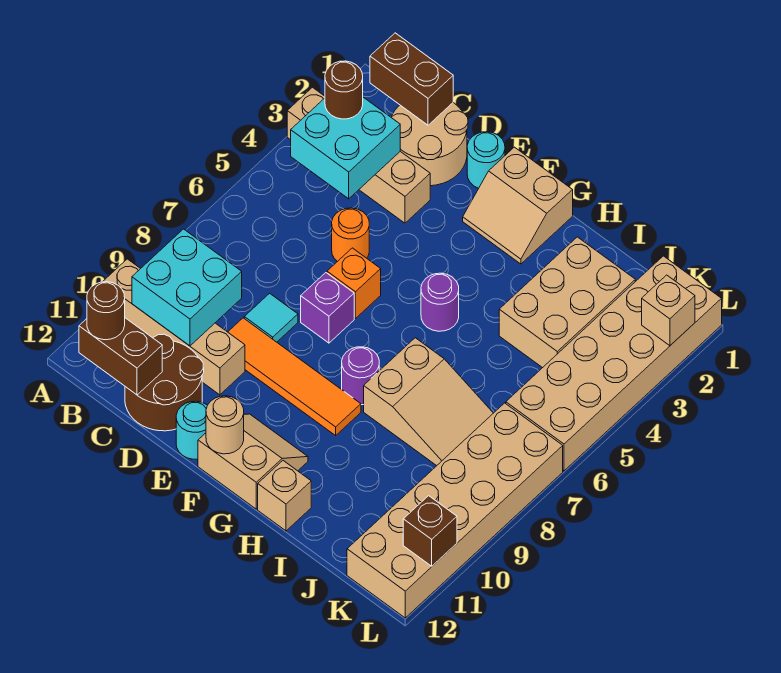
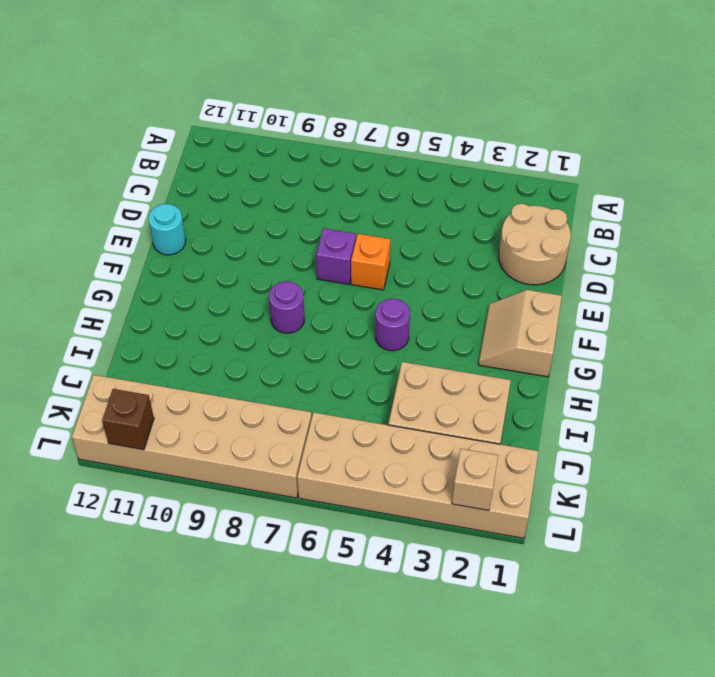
none -> tan 1x4 brick [287,87,430,223]
none -> tan 1x4 brick [103,259,245,395]
none -> brown 2x2 round brick [125,334,204,431]

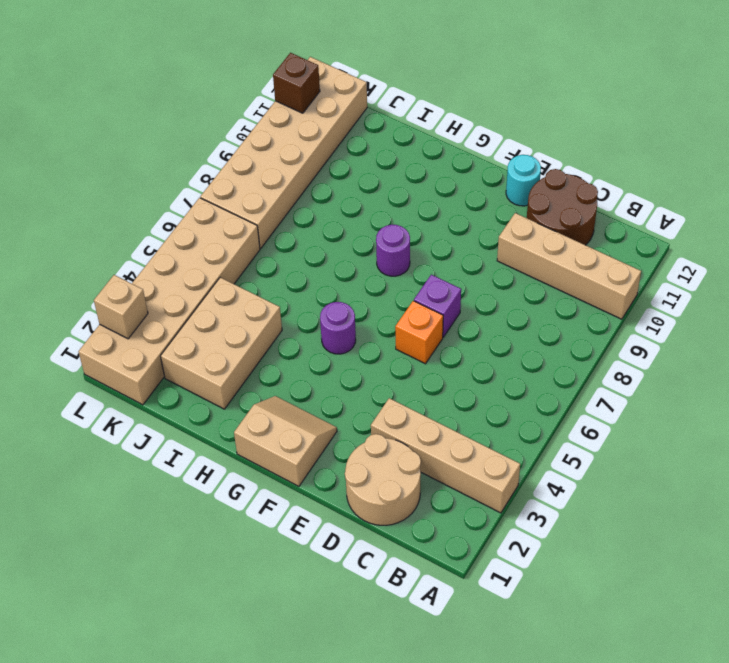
none -> orange 1x1 round brick [332,208,369,262]
none -> cyan 1x1 tile [244,293,298,342]
none -> orange 1x4 tile [228,318,361,435]

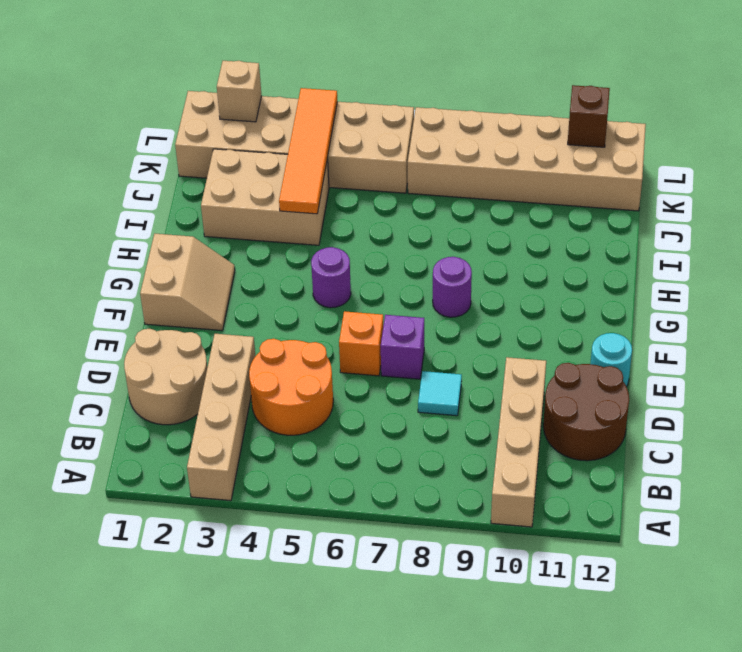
orange 2x2 round brick [249,339,333,435] -> orange 1x1 round brick [332,208,369,262]
orange 1x4 tile [279,88,337,214] -> orange 1x4 tile moved to [228,318,361,435]
none -> cyan 1x1 round brick [467,132,505,188]
none -> tan 2x2 slope [198,414,308,509]
none -> tan 2x3 slope [364,338,493,466]

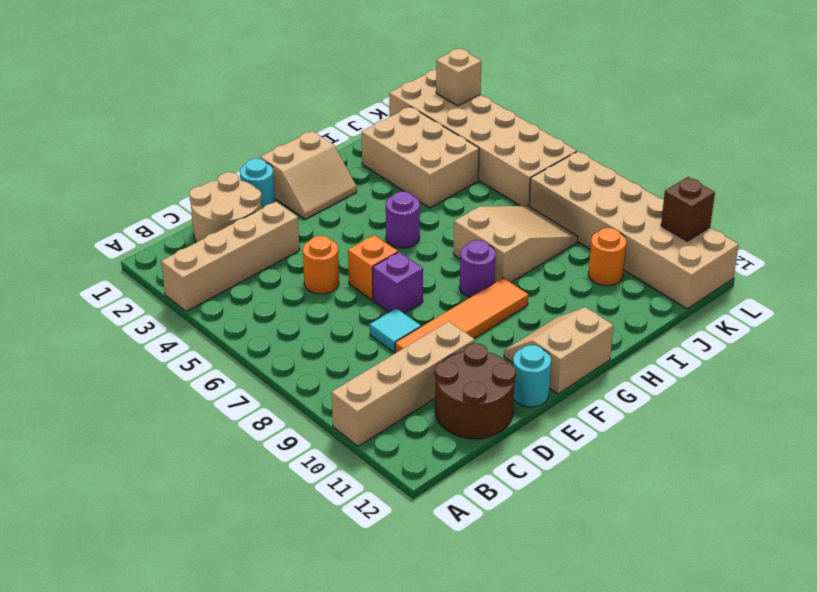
orange 1x1 round brick [589,228,626,286] -> none
none -> tan 1x1 brick [258,461,311,531]
none -> brown 1x2 brick [370,33,453,125]
none -> cyan 2x2 brick [291,97,400,199]

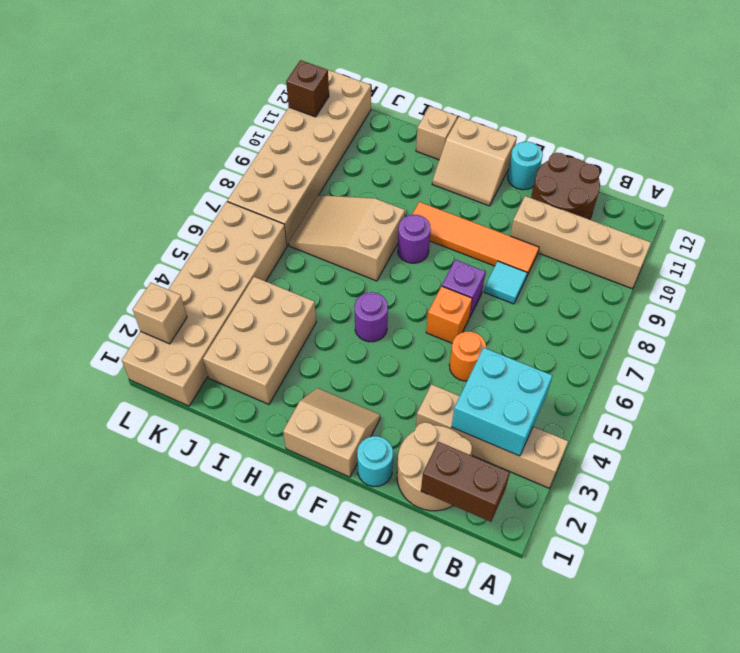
none -> cyan 2x2 brick [132,229,242,346]
none -> brown 1x2 brick [79,318,162,395]
none -> tan 1x1 round brick [206,396,244,454]

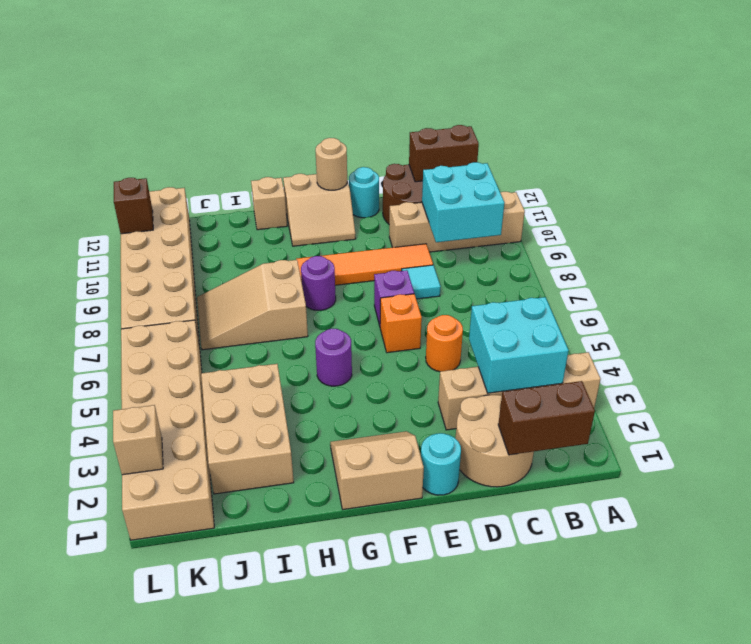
none -> brown 1x1 round brick [325,61,363,119]
none -> brown 1x1 round brick [87,282,125,340]

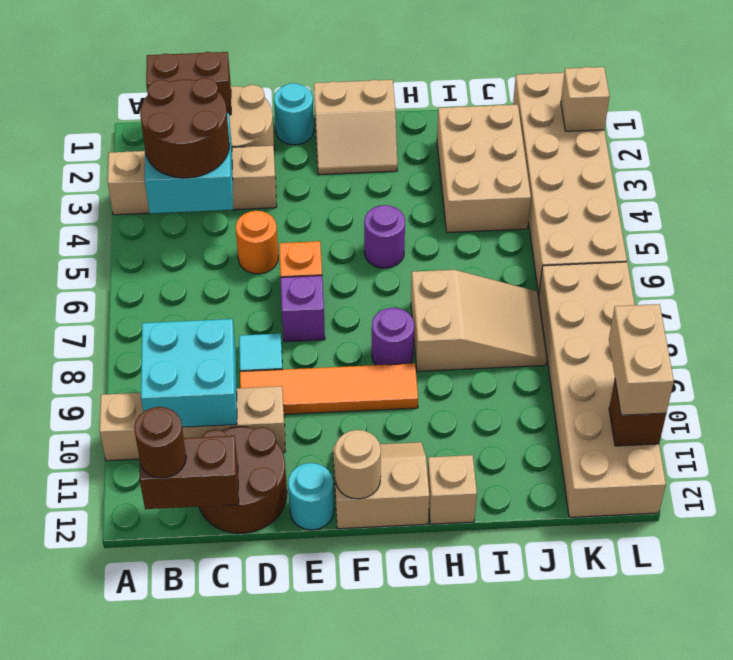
brown 2x2 round brick [140,78,230,178] -> brown 1x1 round brick [325,61,363,119]
tan 1x2 brick [609,304,674,415] -> none

